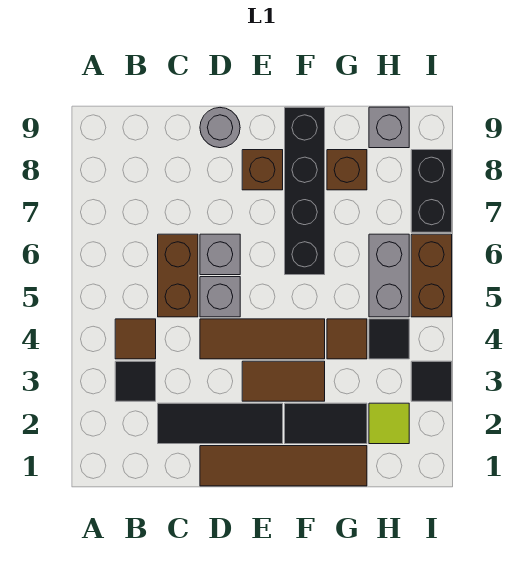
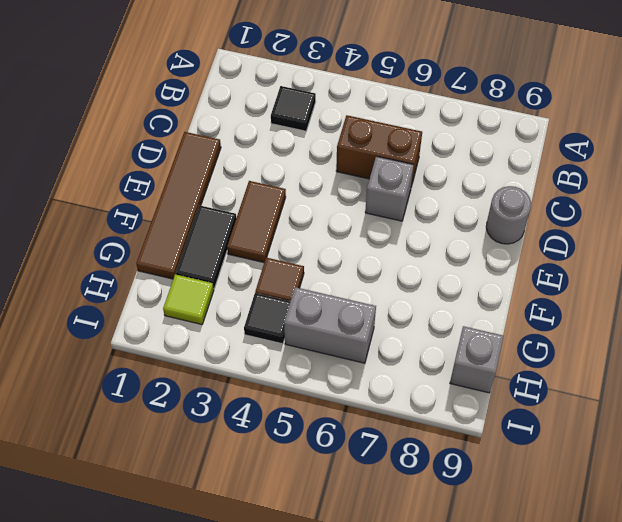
none -> brown 1x1 tile [115,319,156,359]
none -> black 1x3 tile [158,403,283,444]
none -> brown 1x3 tile [200,319,325,359]

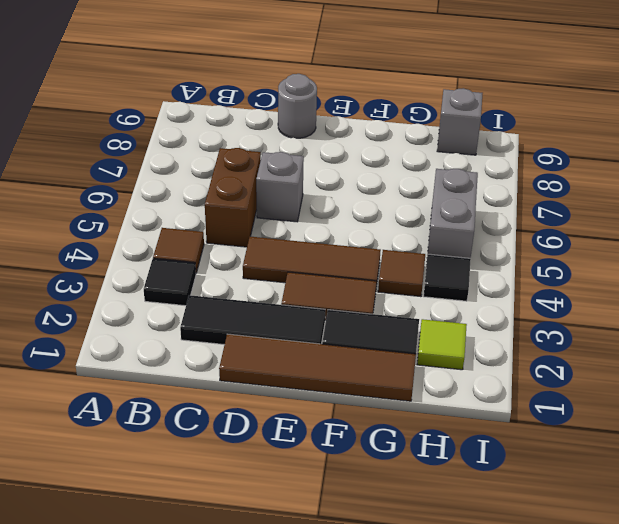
none -> grey 1x1 brick [200,277,240,317]
none -> brown 1x1 brick [242,150,283,190]
none -> black 1x4 brick [285,107,325,275]

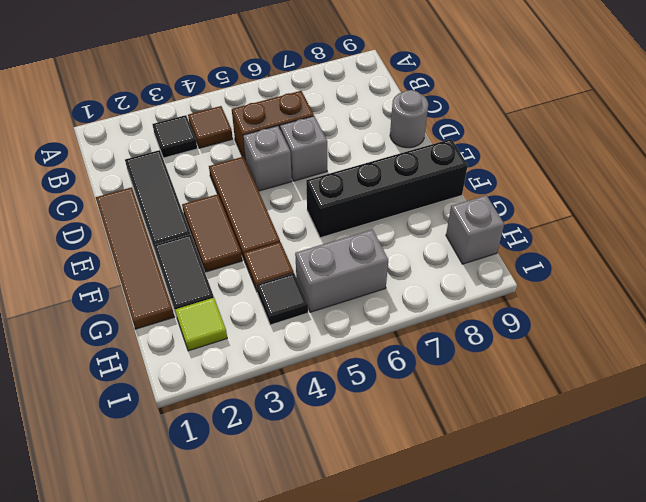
none -> brown 1x1 brick [242,150,283,190]
none -> brown 1x1 brick [327,150,367,190]
none -> black 1x1 tile [411,361,452,401]

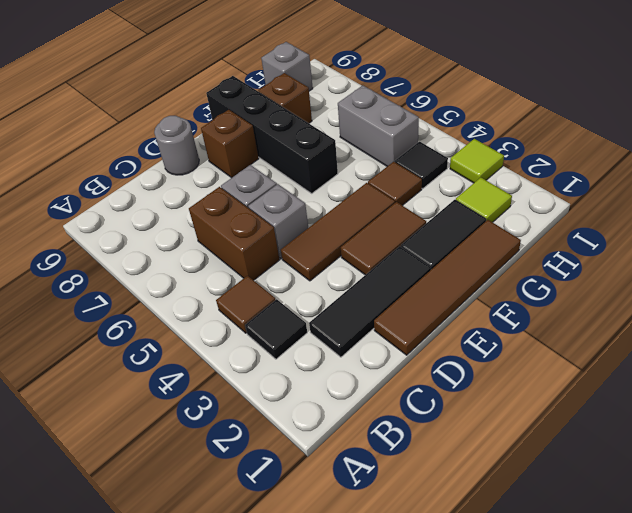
lime 1x1 tile [450,139,504,183] -> black 1x1 tile [411,361,452,401]
none -> brown 1x2 brick [411,234,452,317]
none -> black 1x2 brick [411,150,452,232]

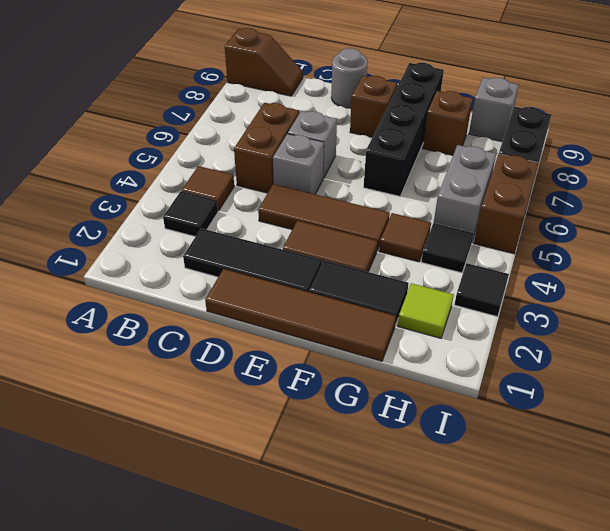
brown 1x2 slope [225,28,303,96] -> none

